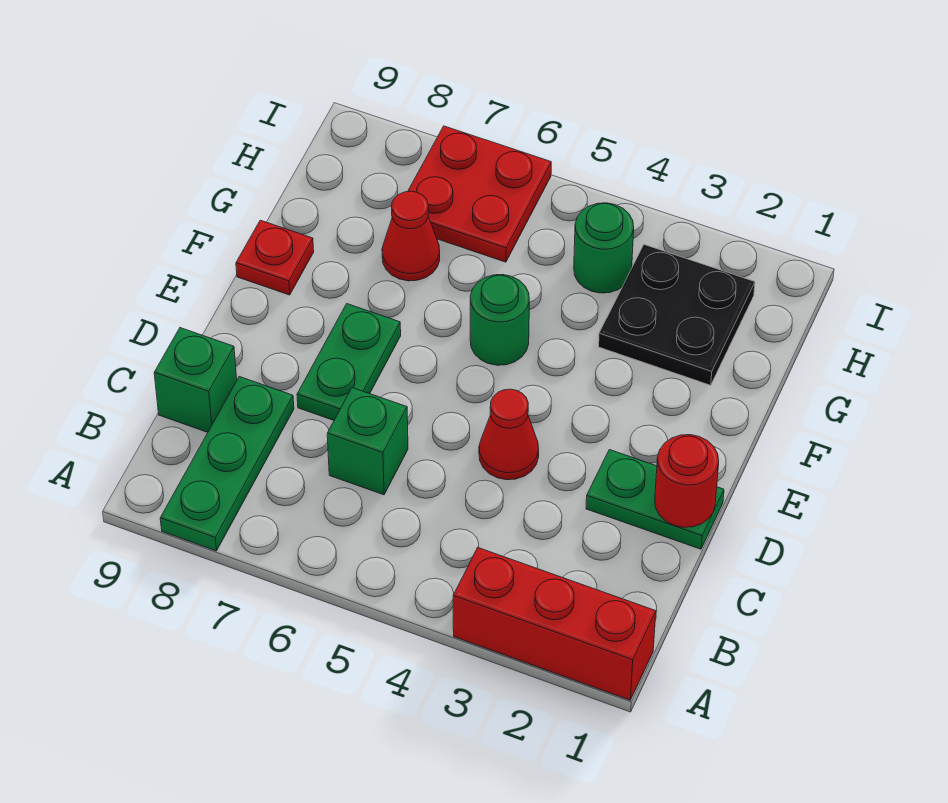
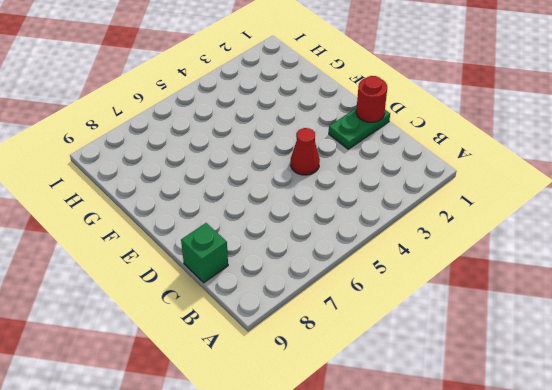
none -> red 1x3 brick [453,548,656,700]
none -> green 1x3 plate [160,377,294,551]
none -> green 1x1 brick [327,388,408,495]

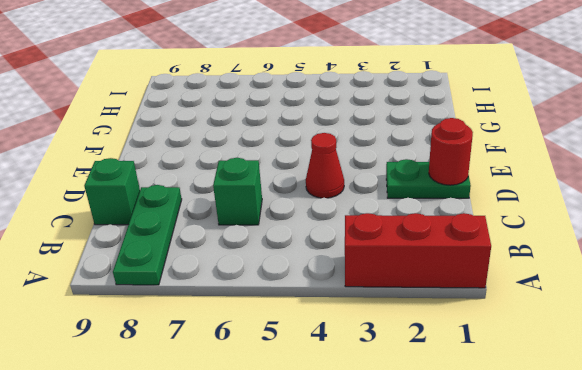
none -> green 1x2 plate [297,304,401,420]
none -> green 1x1 round brick [470,275,529,365]
none -> red 1x1 plate [236,220,314,295]

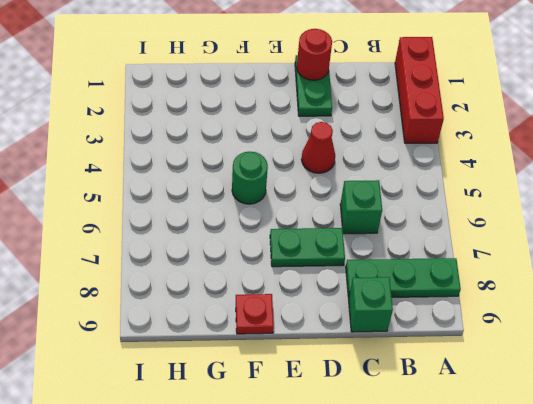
none -> black 2x2 plate [599,245,755,385]
none -> red 1x1 cone [382,191,440,281]
none -> green 1x1 round brick [574,203,634,293]

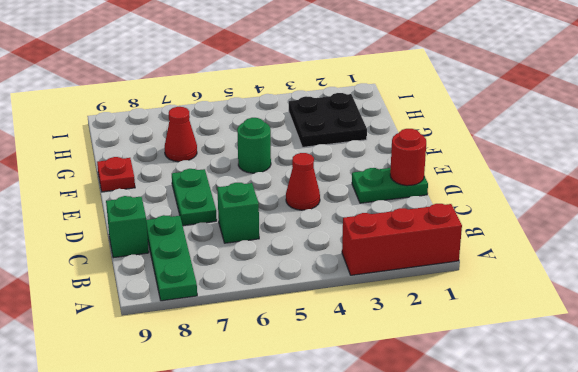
none -> green 1x1 round brick [574,203,634,293]
none -> red 2x2 plate [408,126,551,262]

